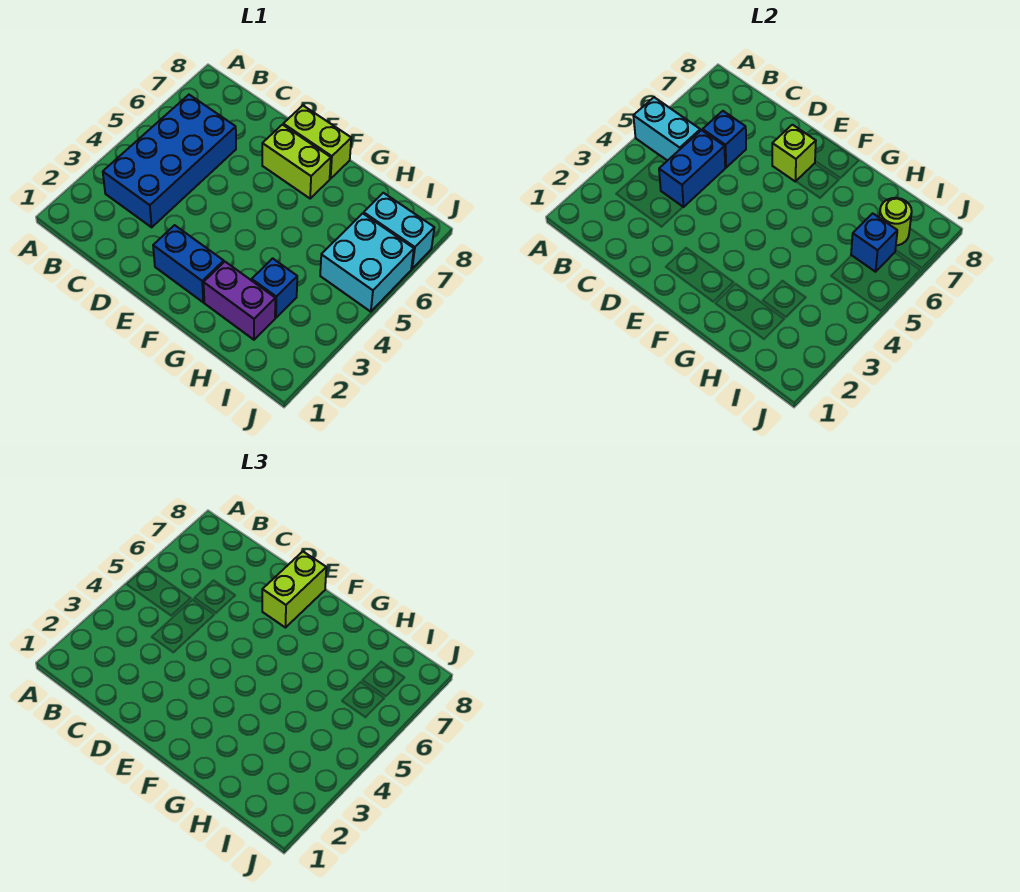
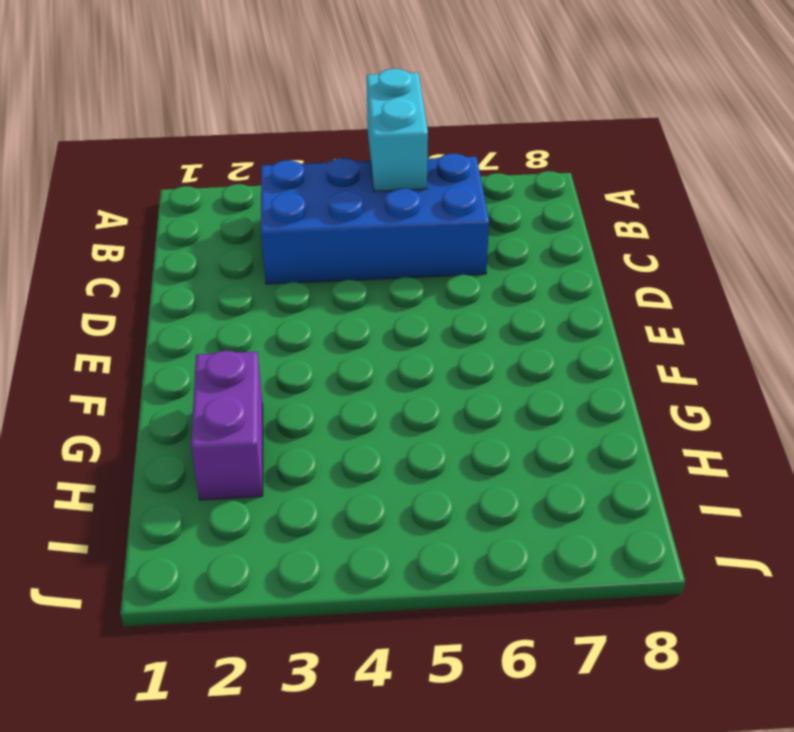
none -> blue 1x2 brick [153,225,224,302]
none -> lime 1x2 brick [262,125,331,198]
none -> lime 1x2 brick [283,106,351,179]

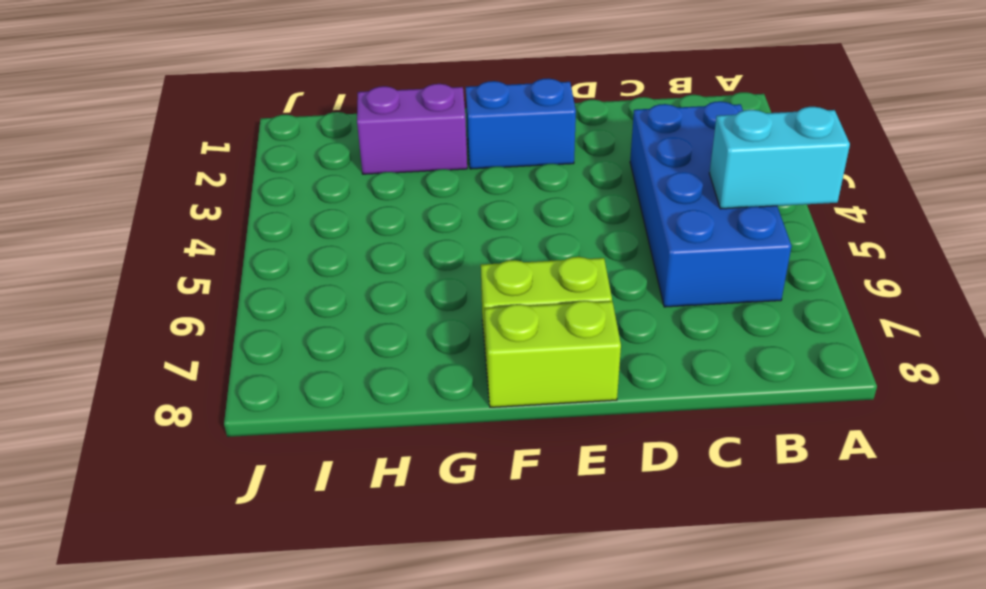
none -> blue 1x1 brick [252,258,297,318]
none -> cyan 2x2 brick [320,213,414,312]
none -> cyan 1x2 brick [364,193,434,269]

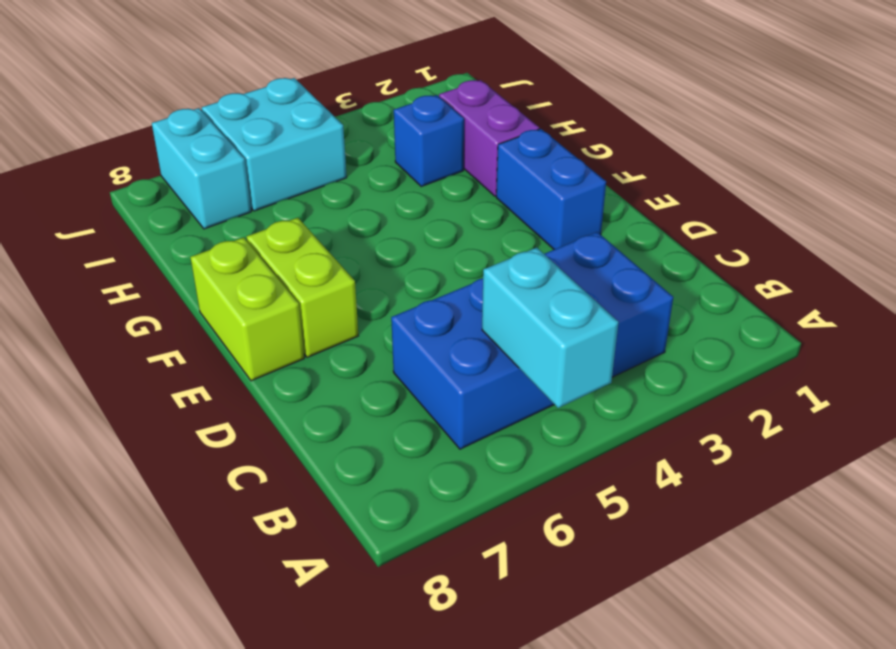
none -> blue 1x2 brick [659,130,726,207]
none -> blue 1x1 brick [703,111,746,167]
none -> lime 1x1 brick [772,125,816,182]

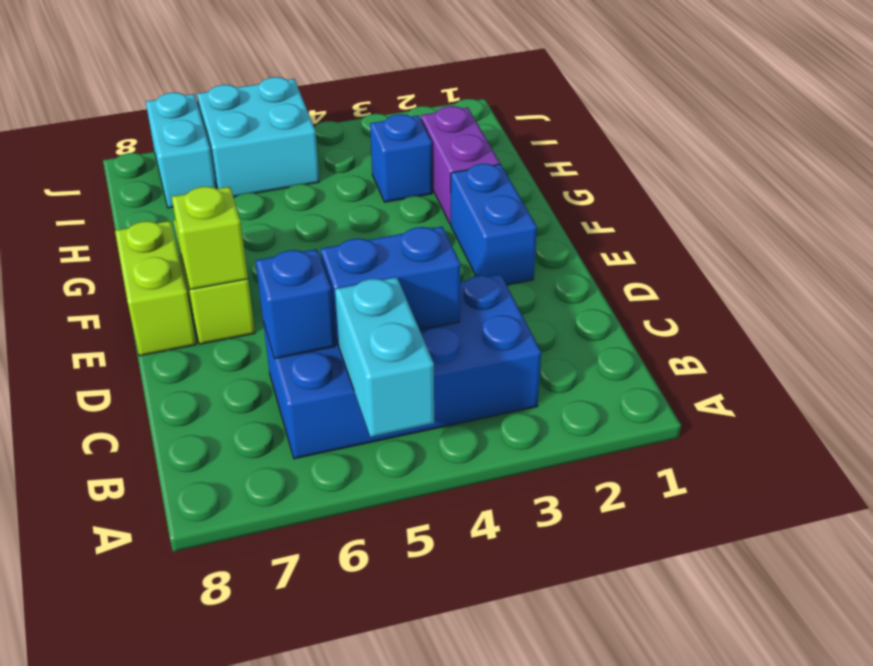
none -> blue 1x1 brick [851,213,897,272]
none -> lime 1x1 round brick [879,198,912,245]
none -> lime 1x2 brick [262,552,326,628]

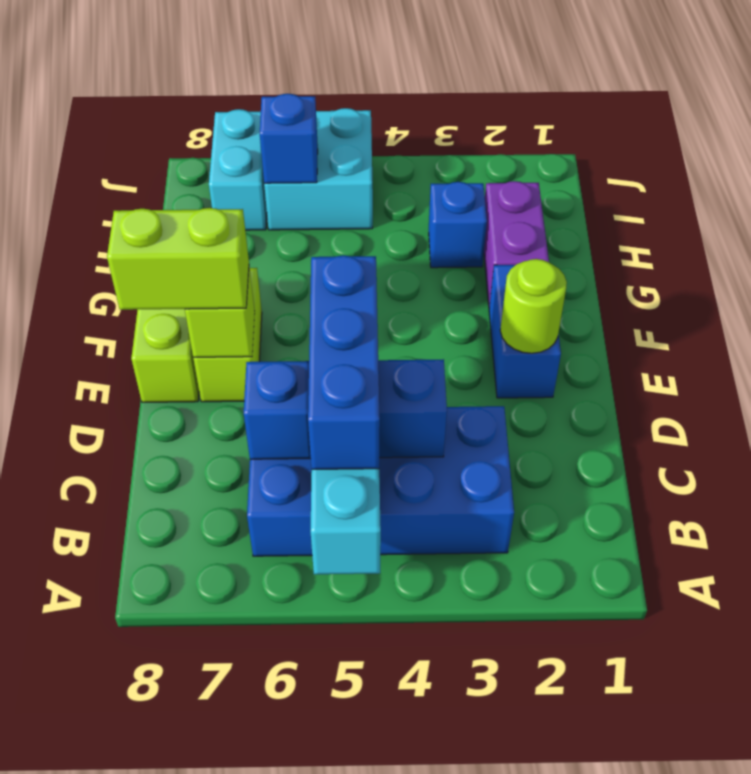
blue 1x3 brick [308,255,380,469] -> none
lime 1x1 round brick [500,259,567,353] -> lime 1x1 round brick moved to [879,198,912,245]

